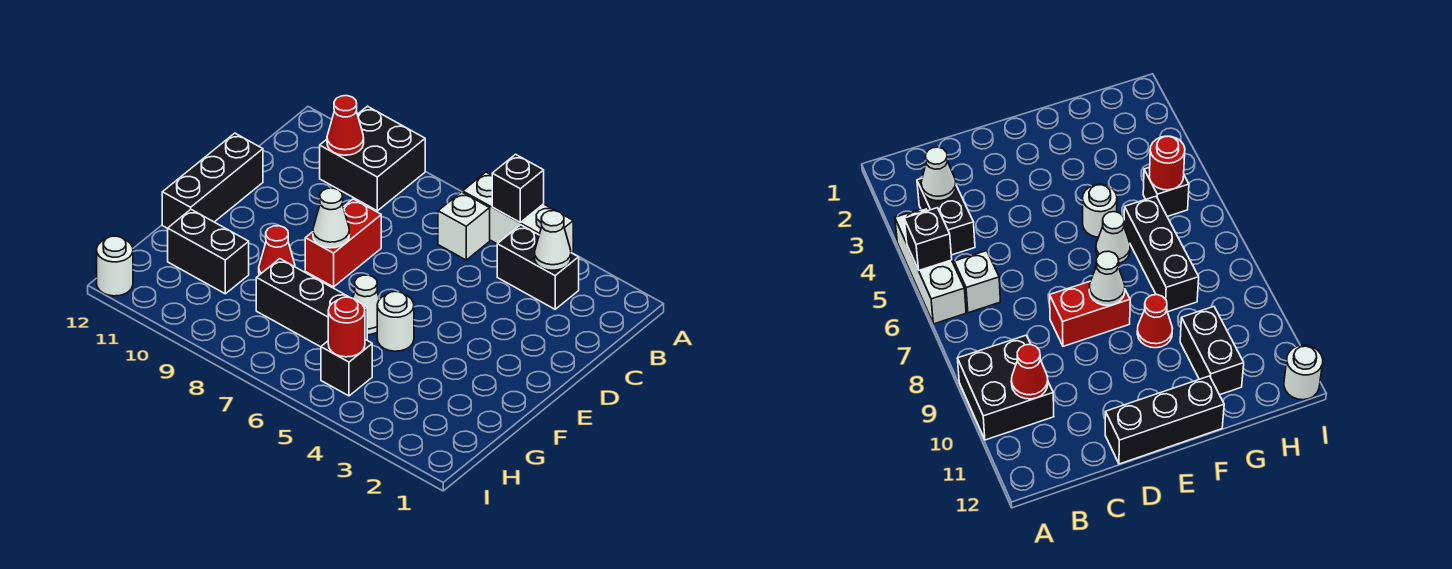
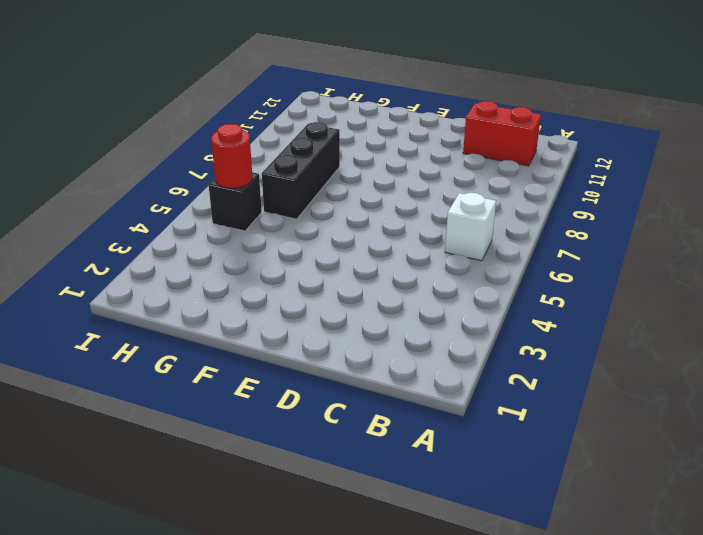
red 1x2 brick [463,101,541,166] -> red 1x2 brick moved to [305,199,381,287]
none -> white 1x3 brick [463,172,573,254]
none -> black 2x2 brick [320,106,425,211]
none -> black 1x2 brick [497,225,579,309]

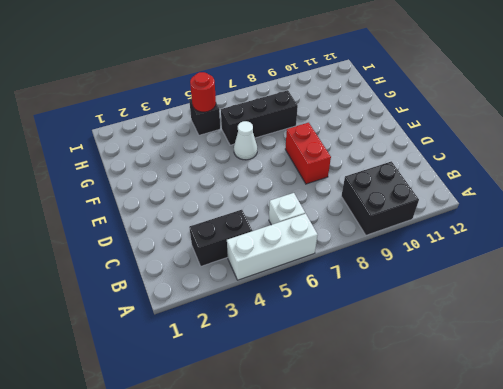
none -> black 1x3 brick [162,133,263,228]
none -> white 1x1 round brick [377,292,414,351]
none -> red 1x1 cone [259,226,295,275]

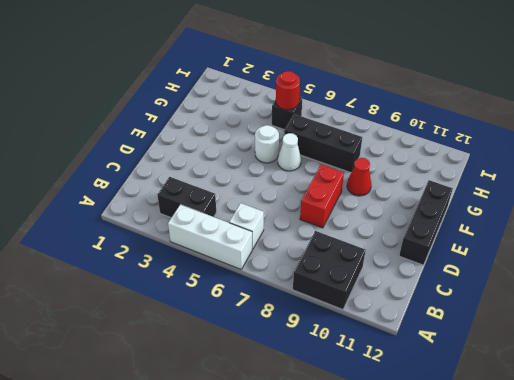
none -> black 1x2 brick [168,210,249,294]
none -> white 1x1 round brick [97,236,133,296]
none -> black 1x1 brick [492,154,544,222]

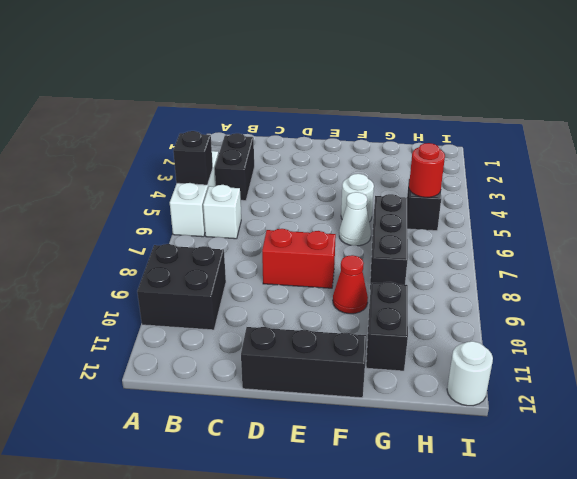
none -> white 1x1 cone [535,211,571,270]
none -> red 1x1 cone [327,96,364,155]
none -> white 1x1 cone [313,188,349,248]

